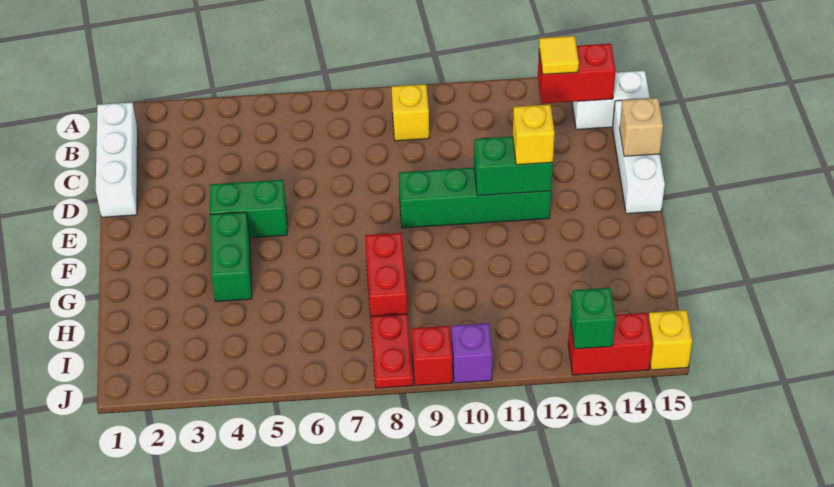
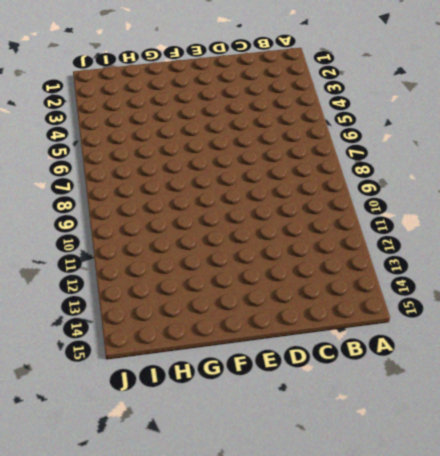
none -> white 1x3 brick [96,102,138,217]
none -> yellow 1x1 brick [392,84,429,141]
none -> white 1x2 brick [572,71,650,130]

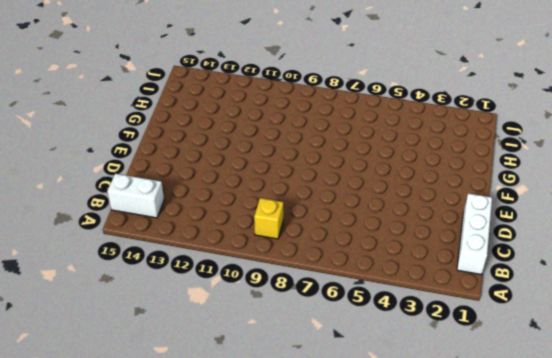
none -> white 1x3 brick [612,100,665,214]
none -> green 1x2 brick [210,180,287,238]
none -> green 1x4 brick [399,168,551,228]

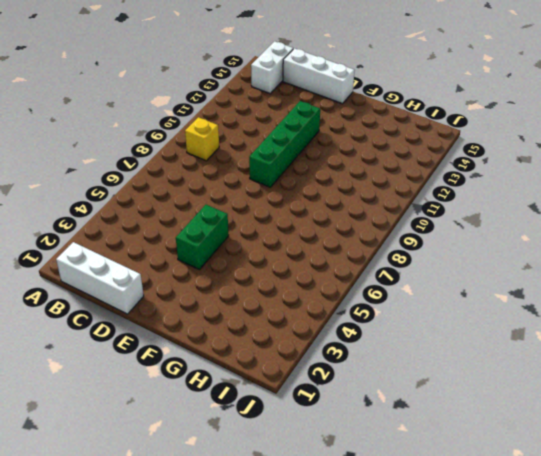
none -> green 1x2 brick [210,212,252,302]
none -> red 1x2 brick [365,233,407,316]
none -> red 1x2 plate [370,314,413,388]

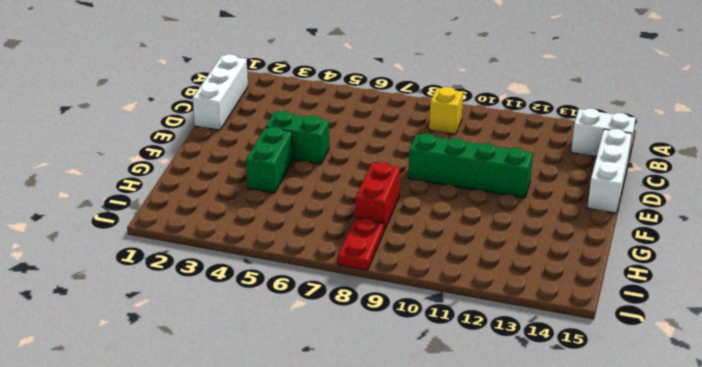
none -> red 1x1 brick [412,326,452,386]
none -> purple 1x1 brick [451,323,492,383]
none -> red 1x2 brick [568,313,652,375]

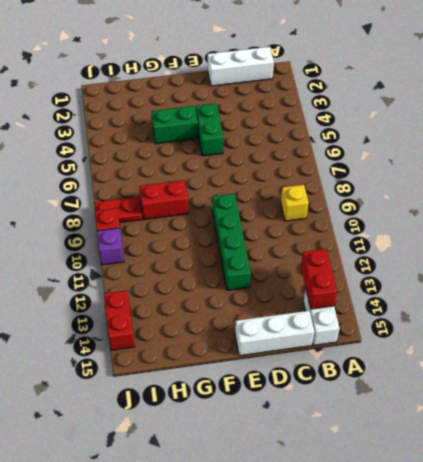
none -> yellow 1x1 brick [649,310,692,370]
none -> tan 1x1 brick [620,98,663,156]
none -> green 1x2 brick [474,136,553,196]

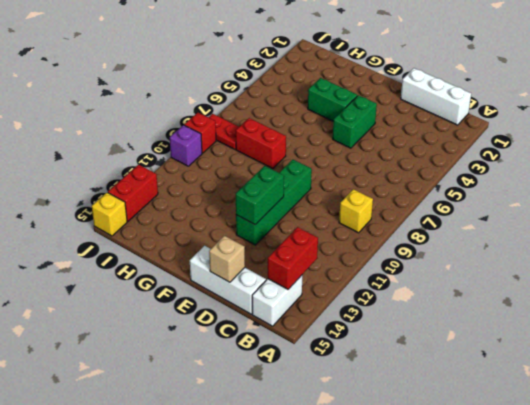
none -> green 1x1 brick [570,288,615,349]
none -> yellow 1x1 tile [539,36,579,74]
none -> yellow 1x1 brick [513,105,555,165]

